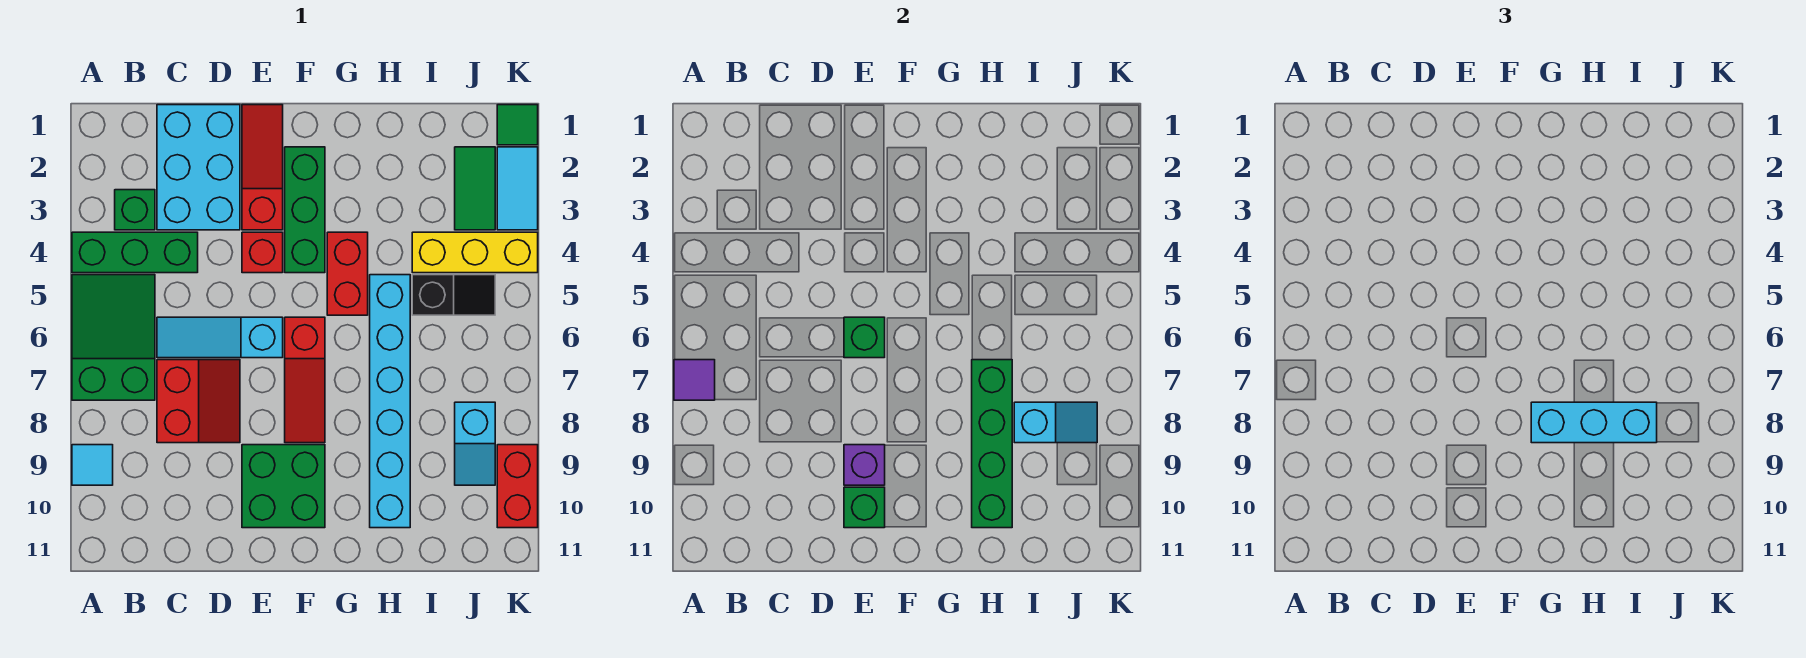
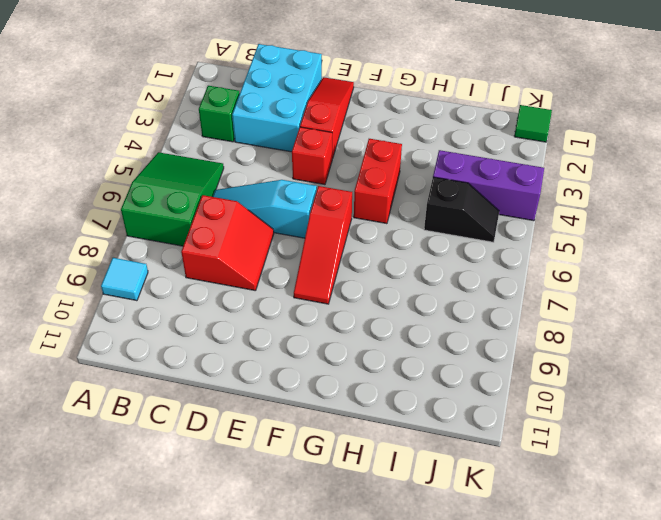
purple 1x3 brick [433,150,544,221] -> yellow 1x3 brick [412,232,538,273]
none -> green 1x3 brick [72,232,198,273]
none -> green 2x2 brick [242,445,325,528]
none -> green 1x3 brick [285,147,325,273]

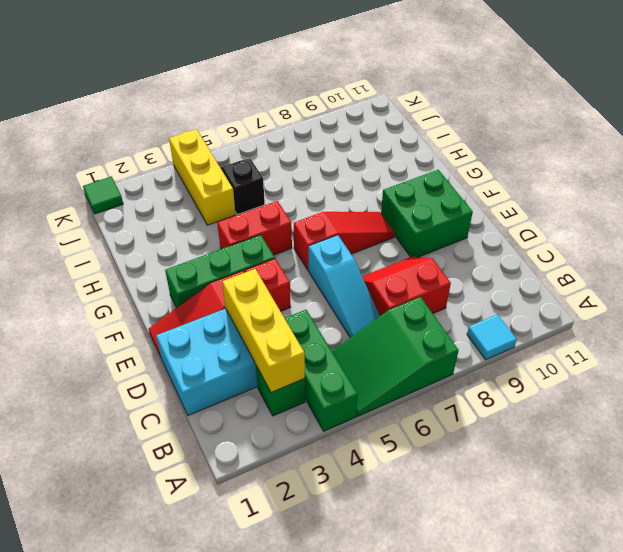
yellow 1x3 brick [222,269,305,392] -> none
none -> cyan 1x6 brick [370,275,410,528]
none -> green 1x2 tile [455,147,495,230]
none -> cyan 1x2 slope [455,402,495,485]

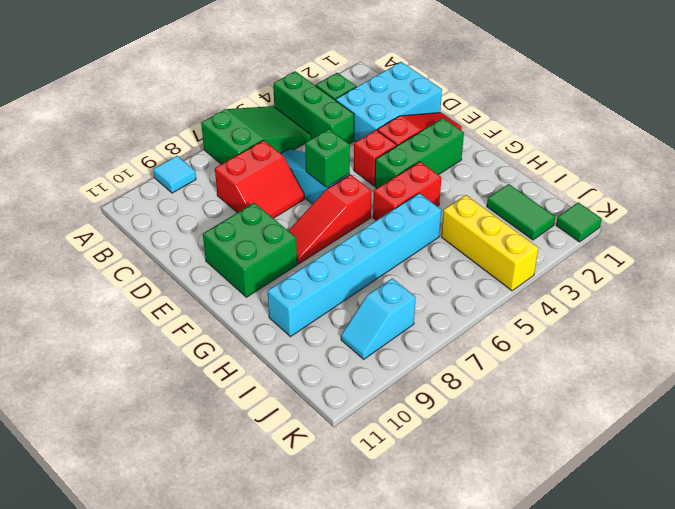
green 1x2 tile [487,184,555,240] -> green 1x2 tile turned to [455,147,495,230]
none -> black 1x2 slope [412,275,495,315]
none -> cyan 1x2 tile [497,147,538,230]
none -> red 1x2 brick [497,445,538,528]

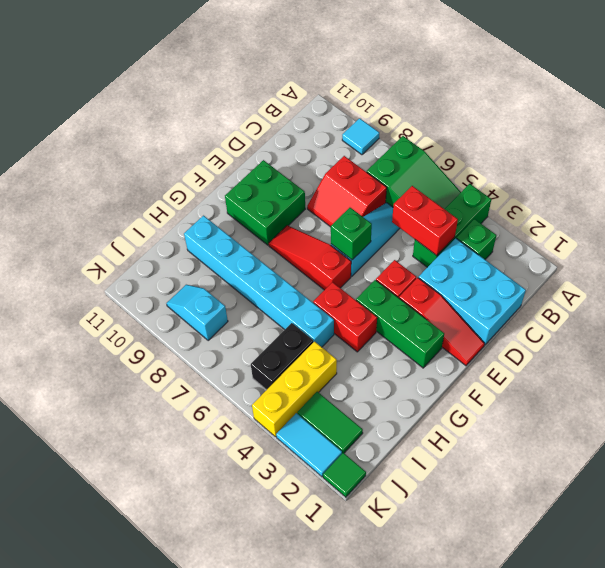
red 1x2 brick [392,186,458,255] -> red 1x2 brick moved to [497,445,538,528]
black 1x2 brick [251,323,313,390] -> black 1x2 slope [412,275,495,315]
none -> purple 1x1 tile [674,360,715,400]
none -> purple 1x1 brick [844,445,885,485]
none -> green 1x1 brick [844,487,885,528]

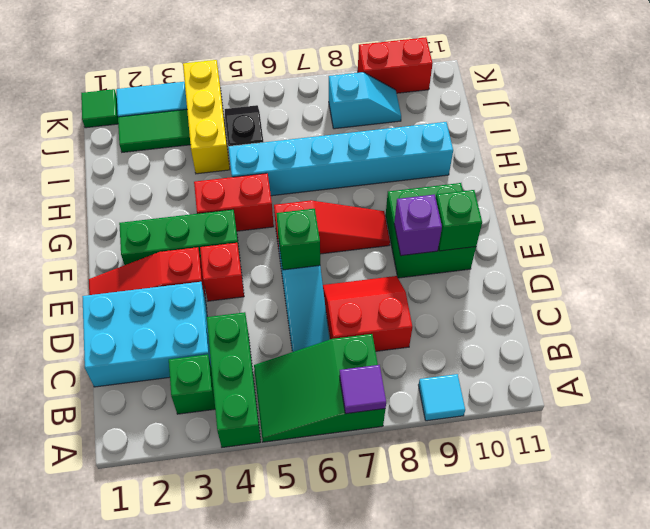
none -> green 1x4 brick [972,360,1012,528]
none -> cyan 1x2 slope [1014,402,1097,443]
none -> cyan 1x3 brick [1531,402,1657,443]

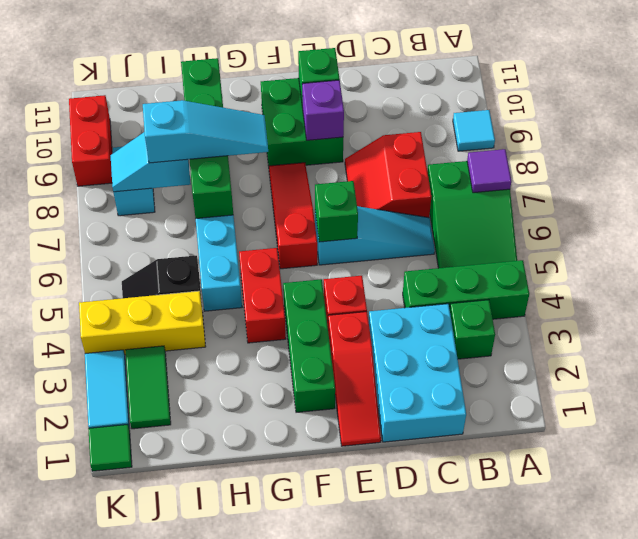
cyan 1x3 slope [143,100,268,163] -> cyan 1x3 brick [1531,402,1657,443]

